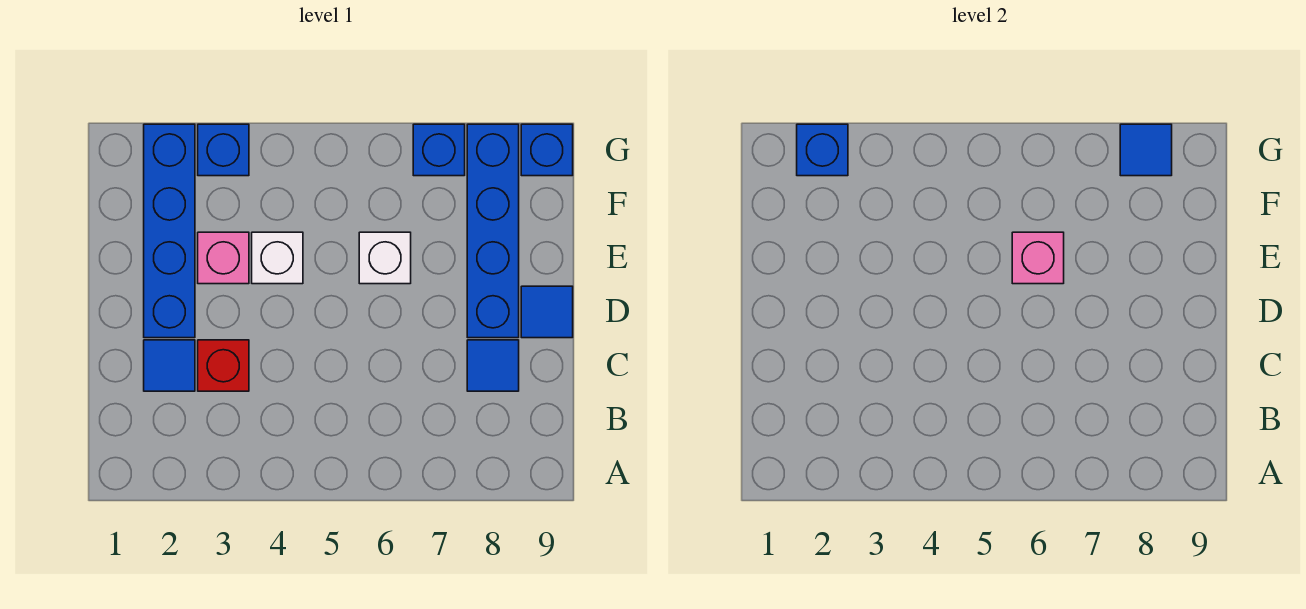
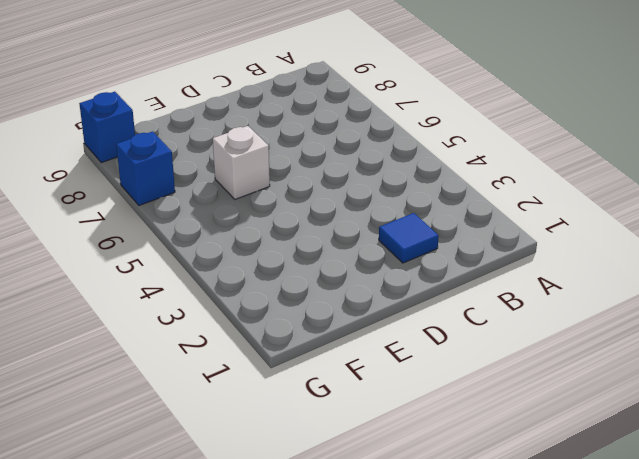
none -> red 1x1 brick [198,340,249,391]
none -> blue 1x1 tile [467,340,519,391]
none -> blue 1x4 brick [144,124,195,338]

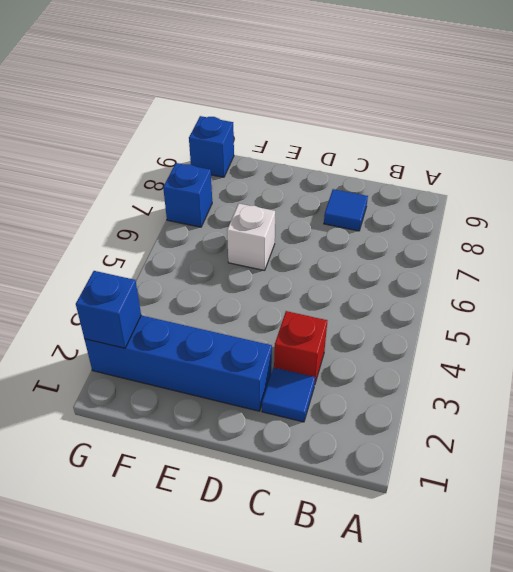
none -> blue 1x4 brick [467,124,519,338]
none -> blue 1x1 tile [521,286,573,338]
none -> pink 1x1 brick [198,232,249,284]

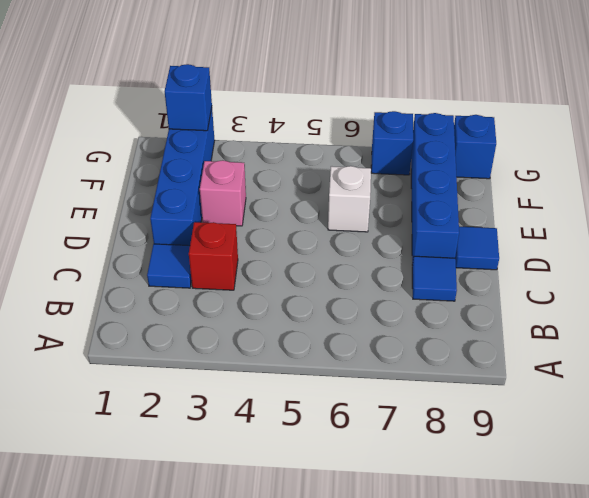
none -> white 1x1 brick [252,232,303,284]
none -> blue 1x1 brick [198,124,249,176]
none -> pink 1x1 brick [1012,232,1064,284]

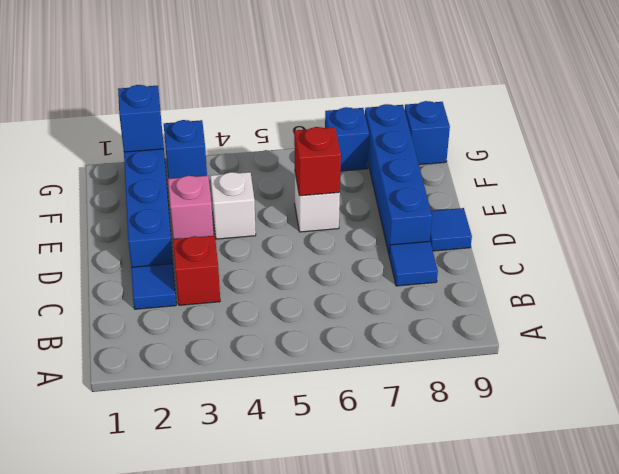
red 1x1 brick [294,127,341,196] -> pink 1x1 brick [1012,232,1064,284]
none -> blue 1x1 tile [1120,124,1172,176]

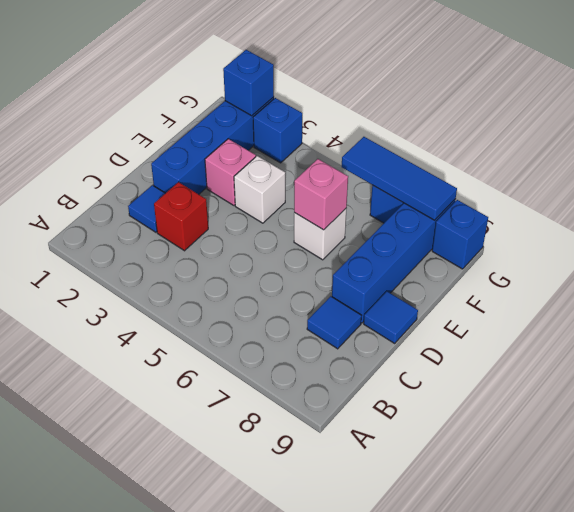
blue 1x3 tile [342,137,457,220] -> blue 1x1 tile [1120,124,1172,176]

